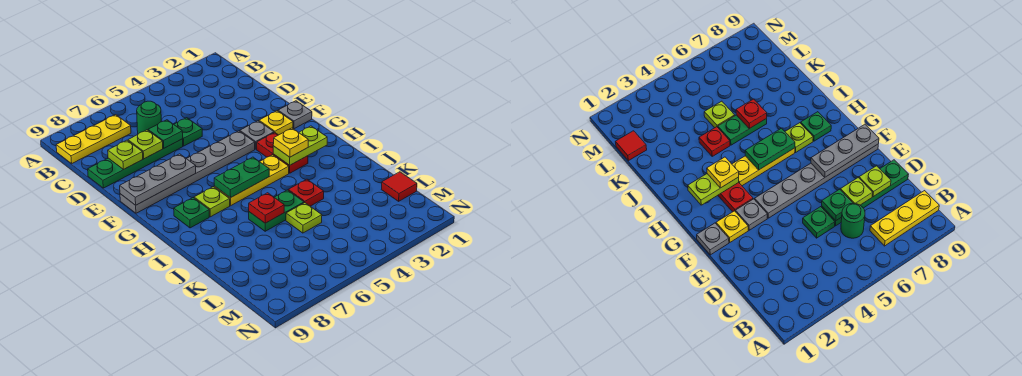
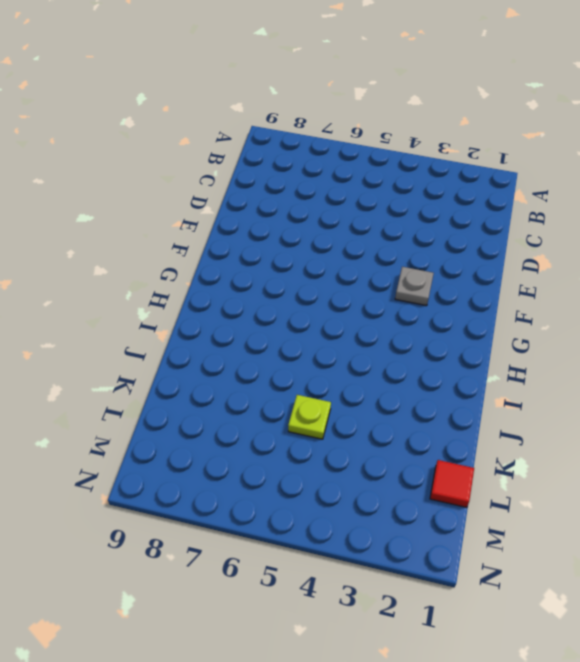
none -> yellow 1x3 plate [56,115,131,164]
none -> green 1x1 round brick [137,101,161,134]
none -> green 1x1 plate [174,118,202,146]

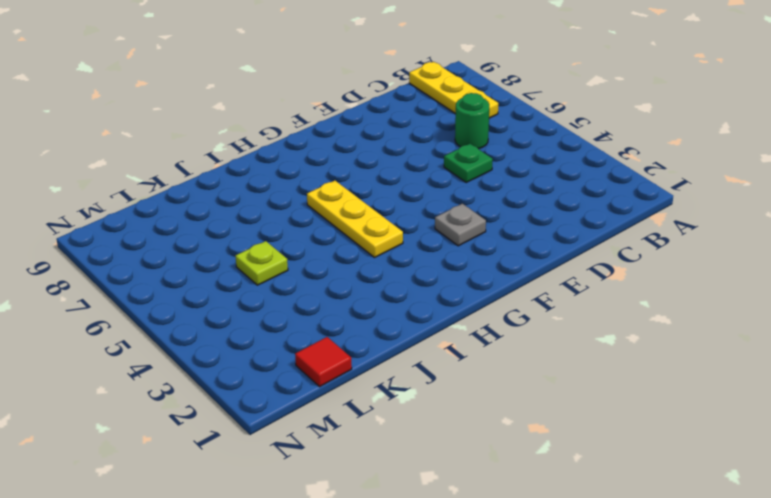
none -> green 1x4 plate [88,139,183,188]
none -> grey 1x1 plate [278,101,312,129]
none -> yellow 1x1 plate [259,111,293,135]

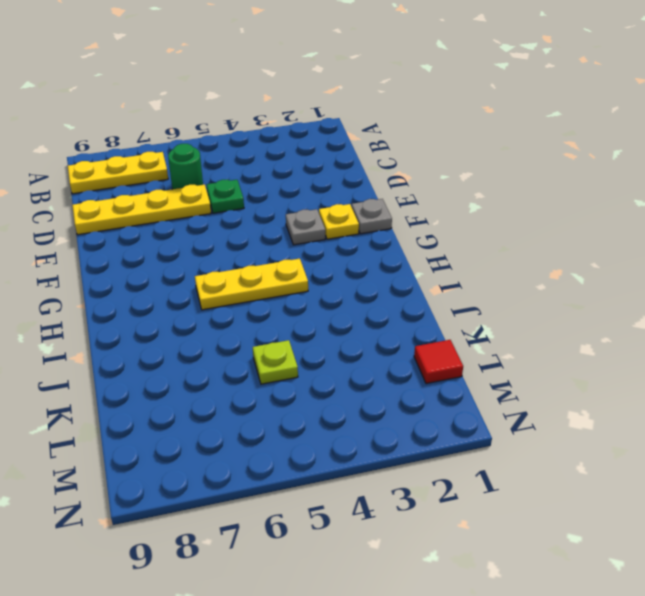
yellow 1x4 plate [72,184,211,235] -> green 1x4 plate [88,139,183,188]
none -> grey 1x6 plate [120,131,255,213]
none -> red 1x2 plate [257,133,308,173]
none -> lime 1x1 plate [194,187,230,217]

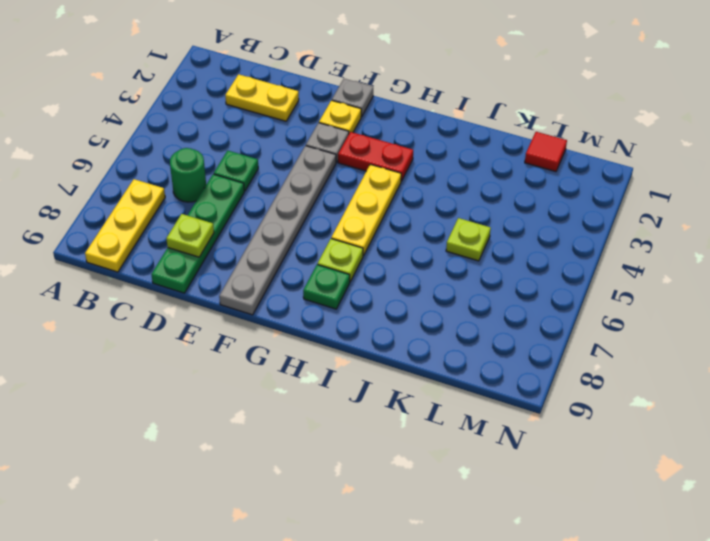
yellow 1x2 plate [225,74,299,121] -> none
none -> red 1x1 plate [288,179,324,206]
none -> green 1x2 plate [249,190,304,231]
none -> green 1x1 plate [148,120,183,148]

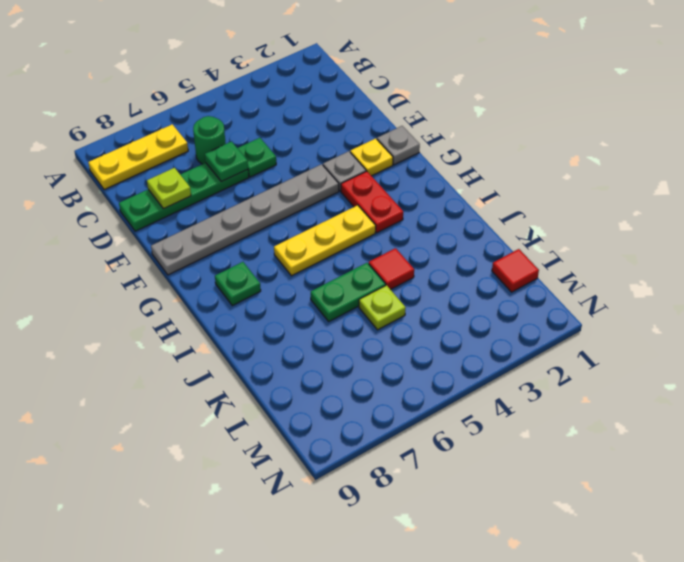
red 1x1 tile [369,248,414,290] -> red 1x1 plate [288,179,324,206]
none -> lime 1x1 plate [194,187,230,217]
none -> lime 1x1 plate [128,130,163,159]
none -> grey 1x3 plate [120,154,196,205]

